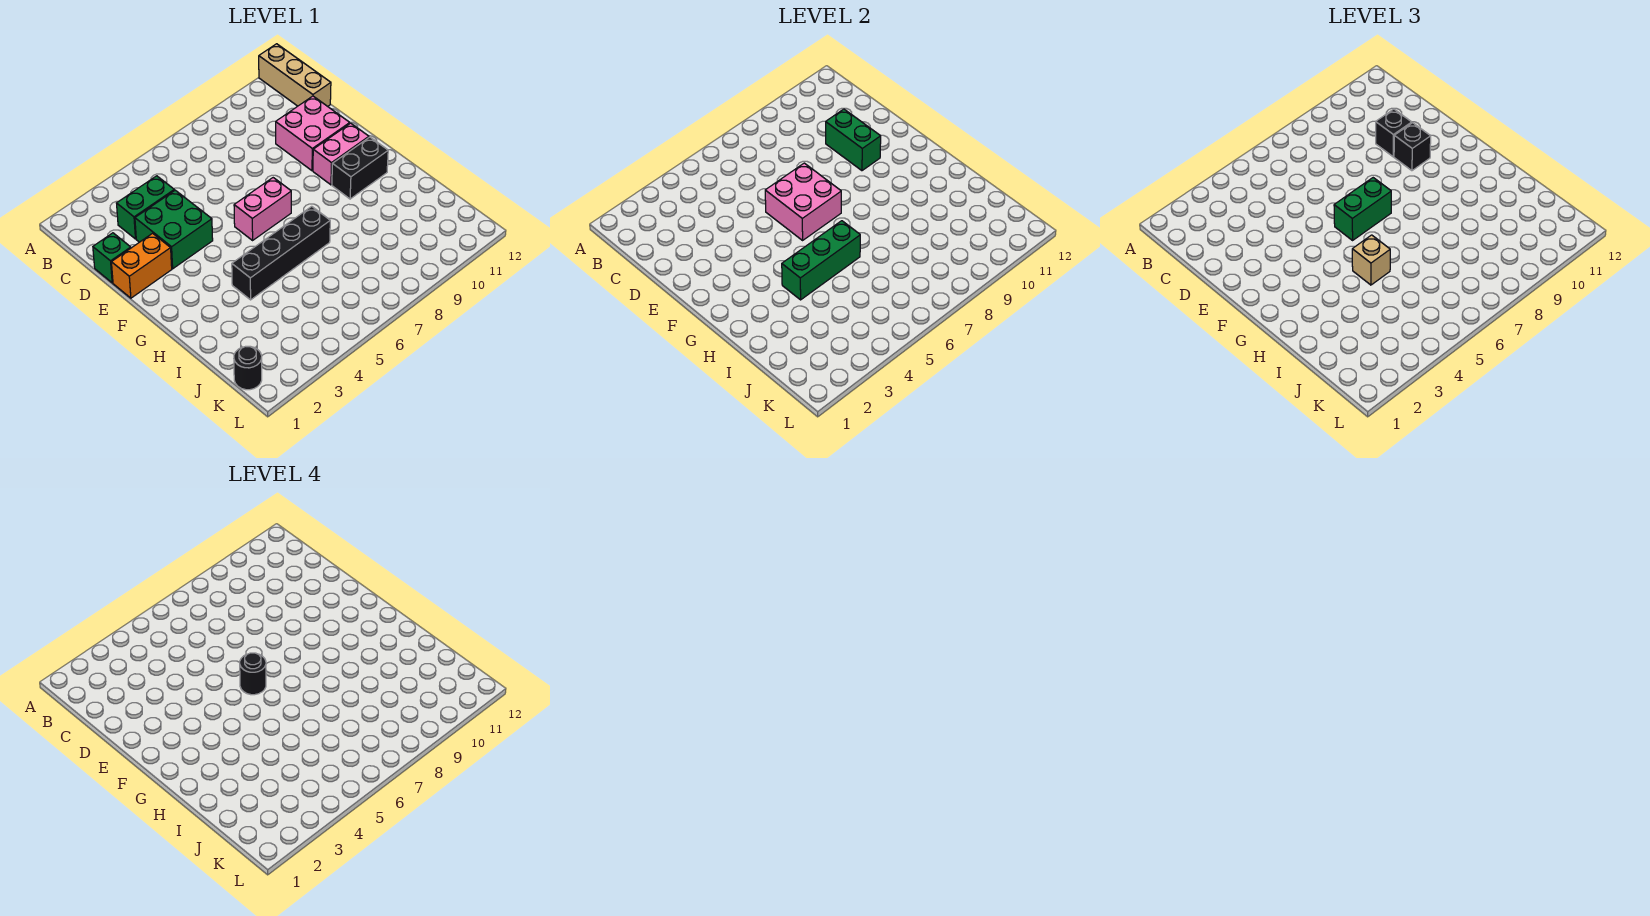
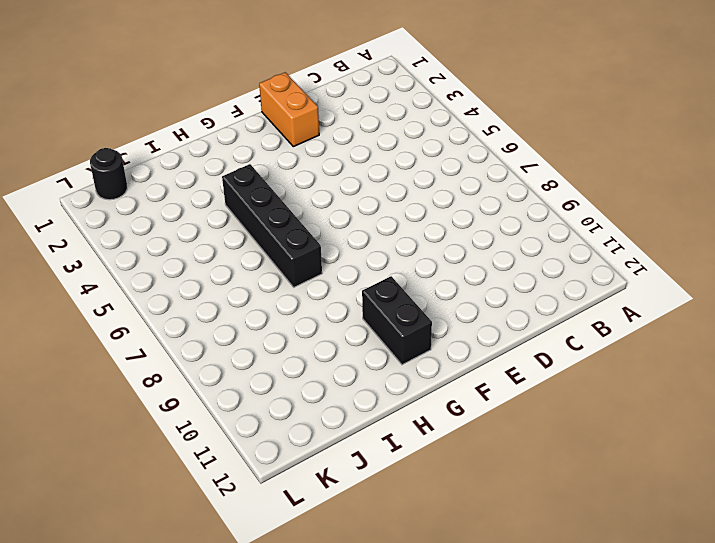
none -> tan 1x3 brick [259,44,331,106]
none -> green 1x2 brick [117,176,174,239]
none -> green 1x1 brick [93,233,131,283]

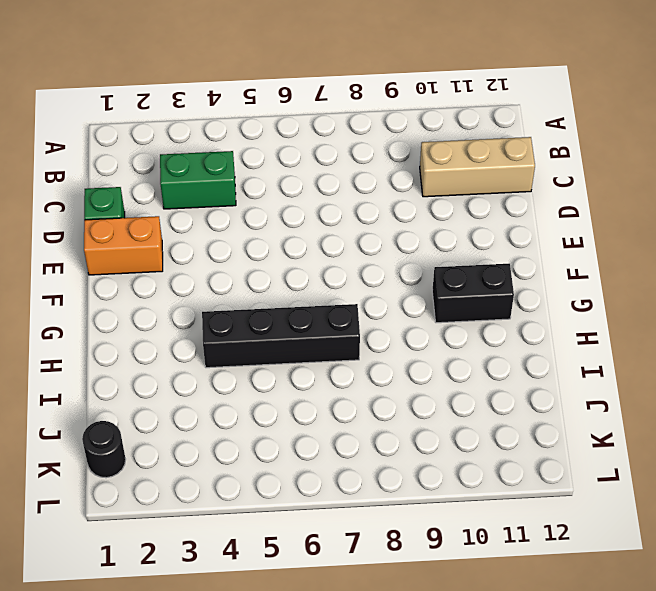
tan 1x3 brick [420,137,535,197] -> tan 1x3 brick turned to [259,44,331,106]
none -> green 2x2 brick [135,190,213,269]
none -> pink 2x2 brick [276,96,350,171]
none -> pink 1x2 brick [234,178,291,240]

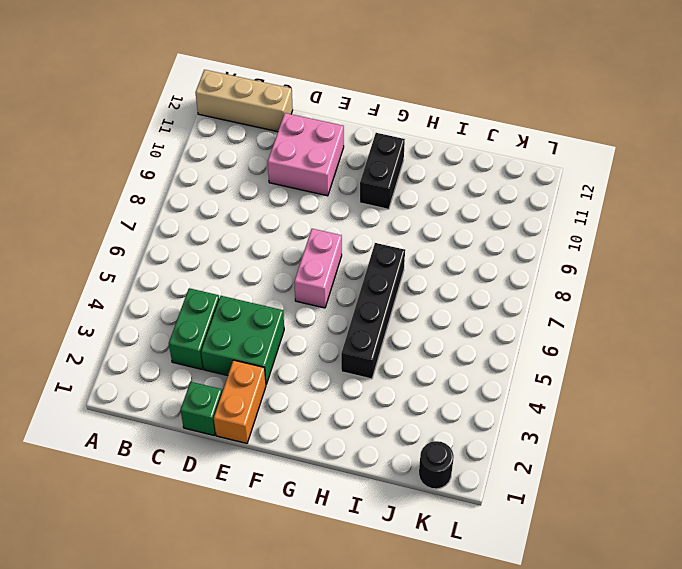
none -> pink 1x2 brick [313,123,369,185]
none -> green 1x2 brick [826,109,881,171]
none -> pink 2x2 brick [765,163,841,240]

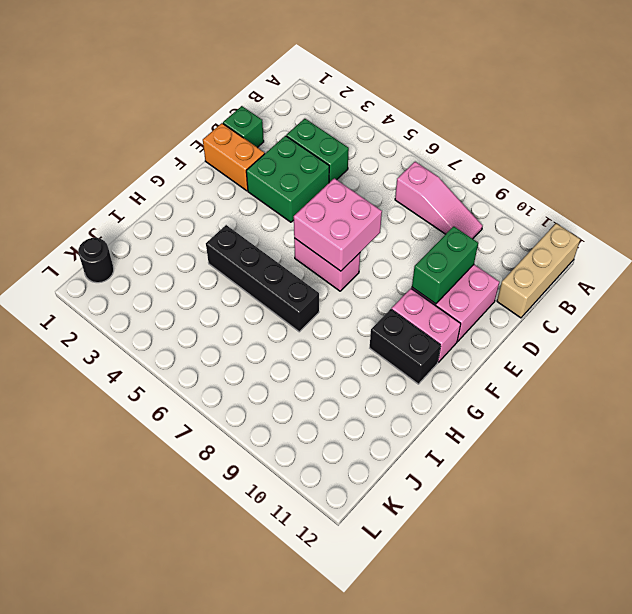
pink 1x3 slope [395,162,483,239] -> none
none -> green 1x3 brick [782,221,860,300]
none -> black 1x1 brick [1376,109,1412,157]
none -> black 1x1 brick [1394,123,1431,171]

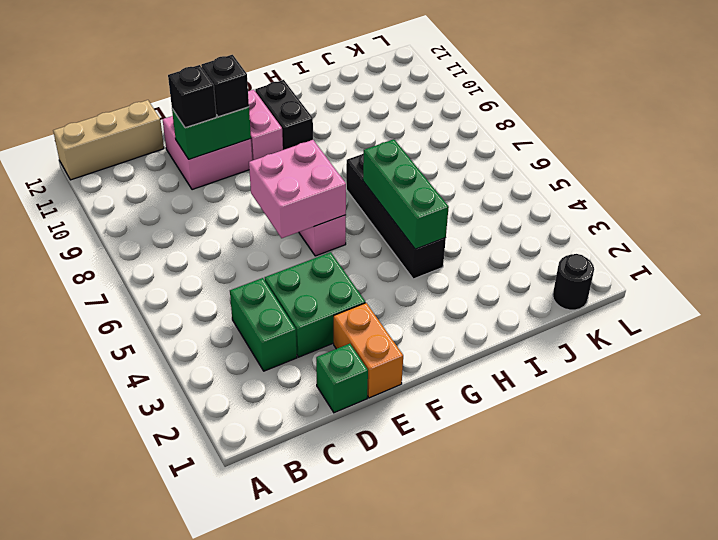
none -> green 1x2 brick [1334,178,1391,240]
none -> tan 1x1 brick [1352,235,1390,285]
none -> black 1x1 round brick [240,653,266,695]

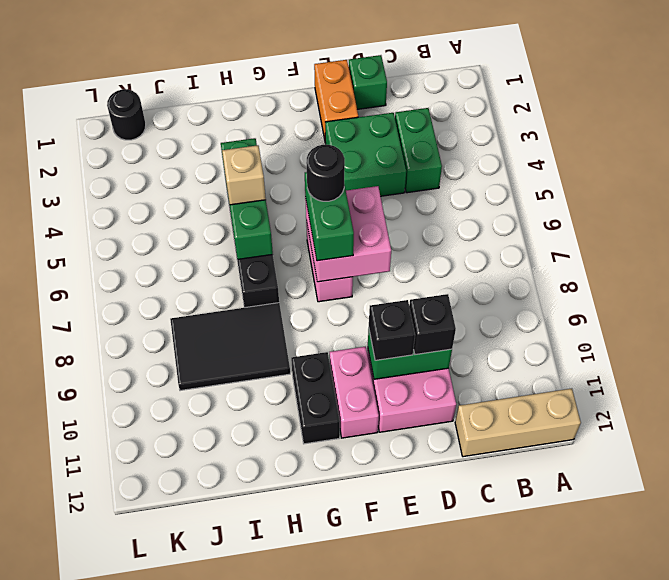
black 2x3 tile [170,303,290,391] -> none

